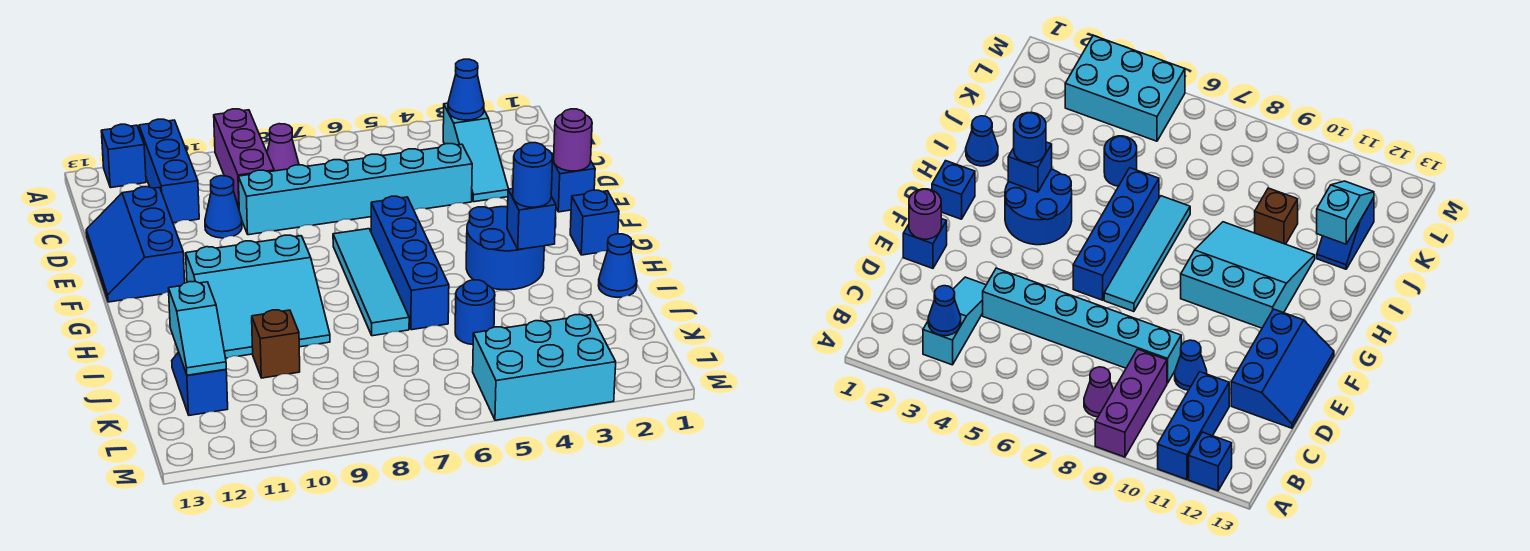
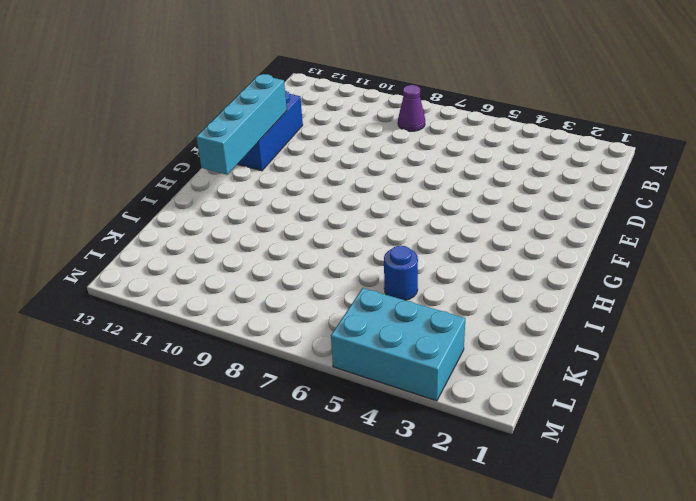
cyan 1x4 brick [196,74,287,175] -> none
none -> purple 1x3 brick [214,109,274,208]
none -> blue 1x3 brick [139,119,199,223]
none -> blue 1x1 brick [101,124,146,188]

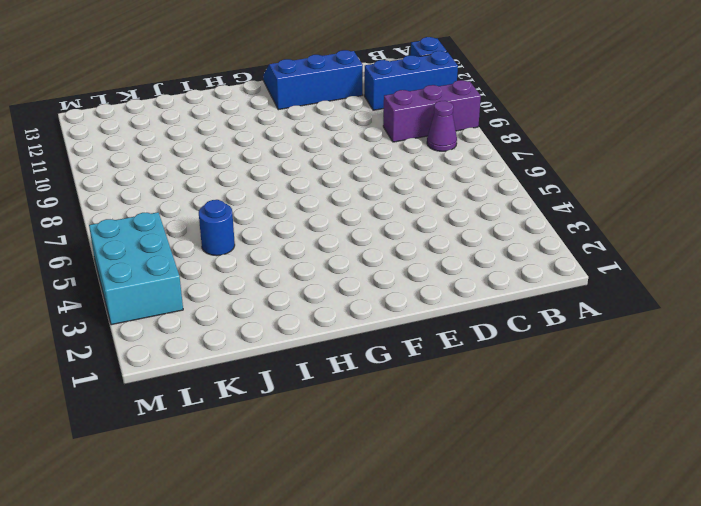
none -> cyan 1x3 slope [443,103,508,202]
none -> cyan 1x6 brick [238,144,472,235]
none -> blue 1x1 cone [205,176,242,238]

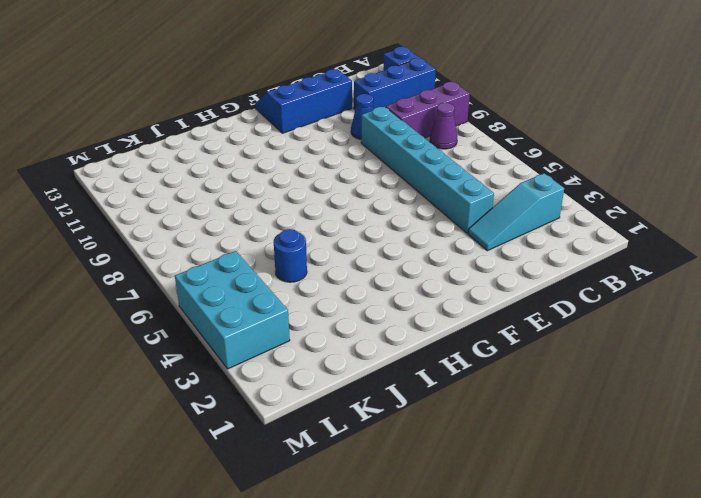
none -> blue 1x1 brick [551,153,595,212]
none -> blue 1x4 brick [371,196,449,330]
none -> cyan 1x4 tile [333,229,409,336]

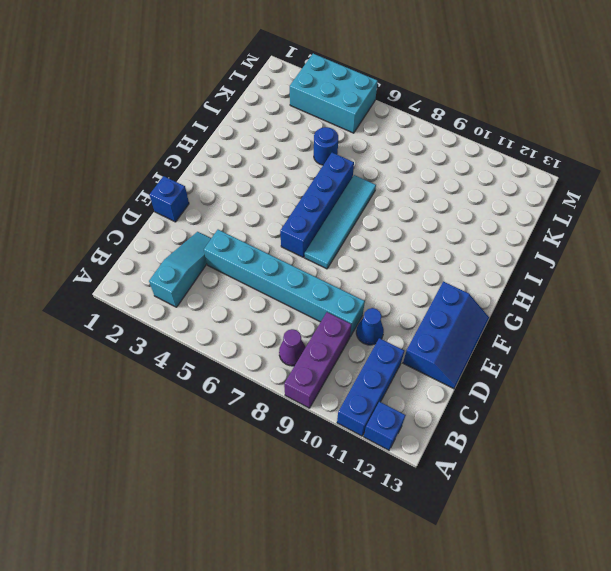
none -> blue 1x1 brick [570,190,619,255]
none -> blue 2x2 round brick [466,207,544,290]
none -> cyan 3x3 slope [186,235,330,358]

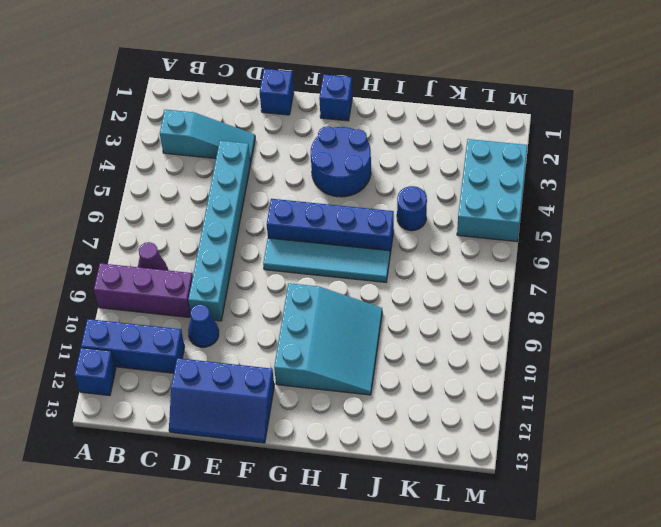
none -> blue 1x1 cone [598,234,637,297]
none -> brown 1x1 brick [252,310,300,378]
none -> blue 1x2 slope [172,352,228,415]

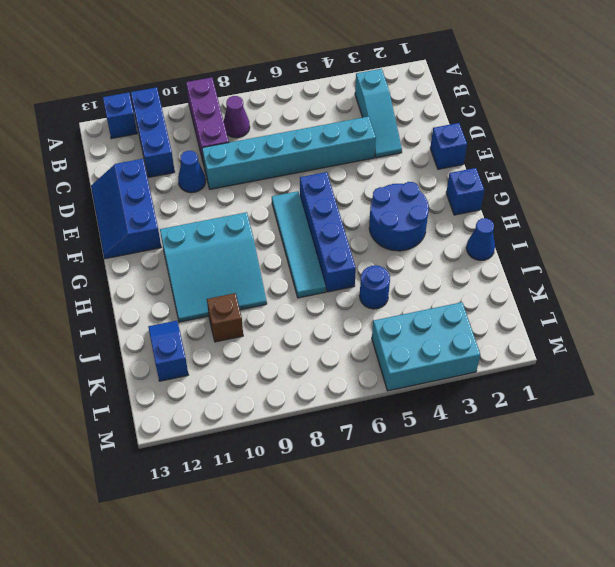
none -> blue 1x1 cone [448,59,484,120]
none -> purple 1x1 round brick [554,109,592,171]
none -> blue 1x1 brick [507,189,556,250]

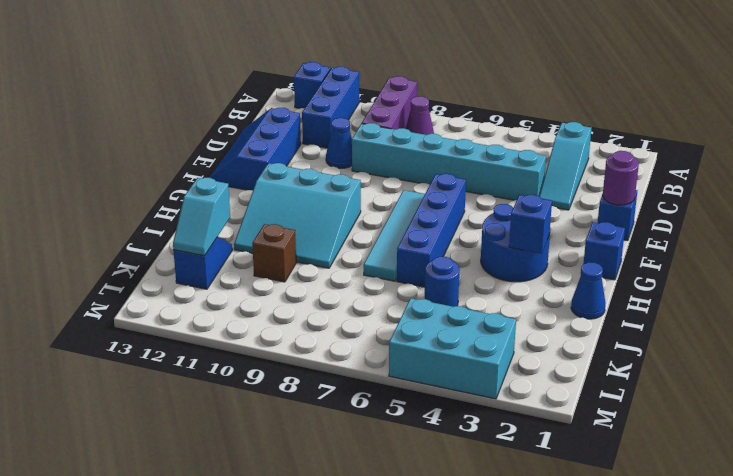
none -> blue 1x1 cone [448,59,484,120]
none -> blue 1x1 round brick [513,143,553,207]

